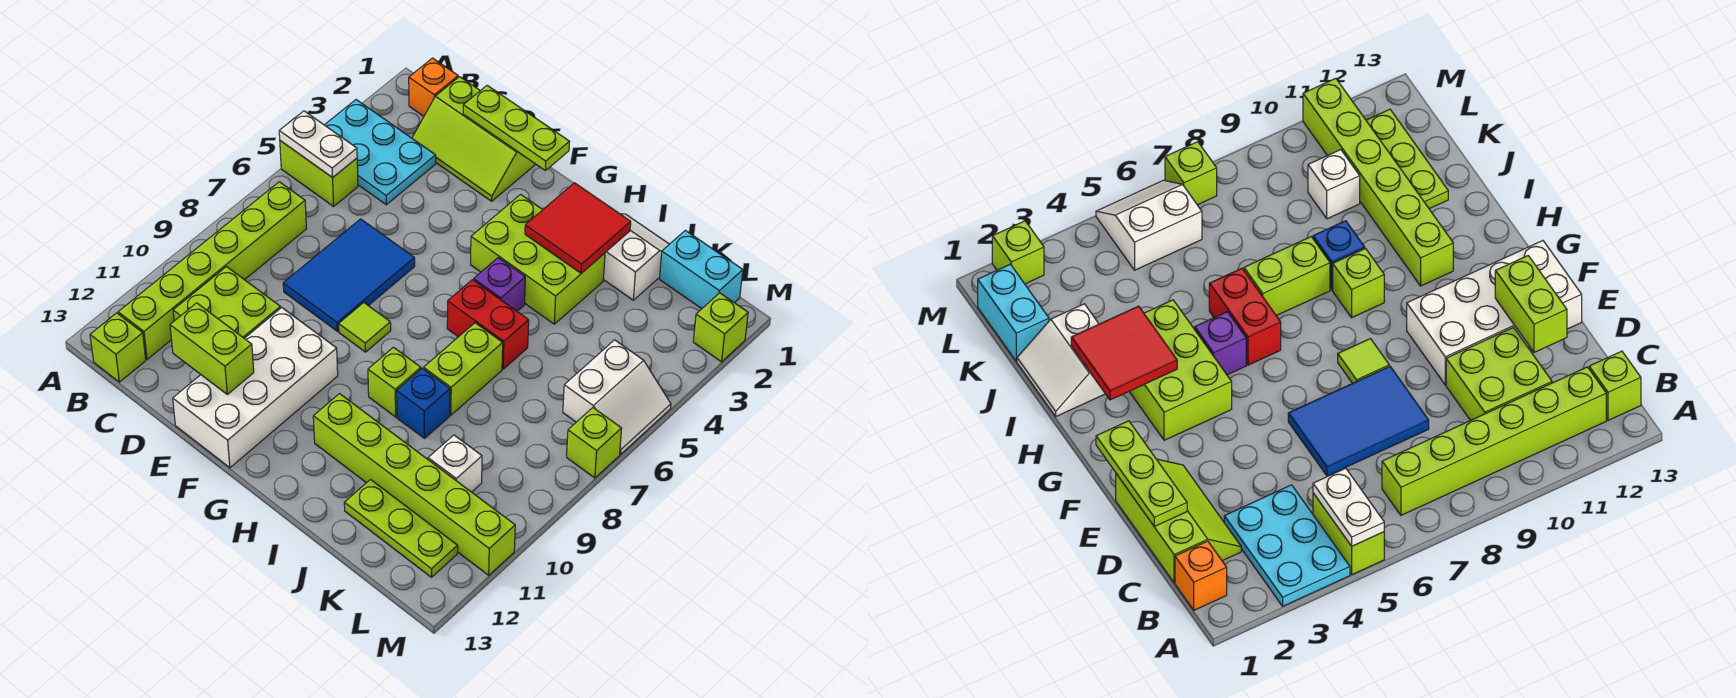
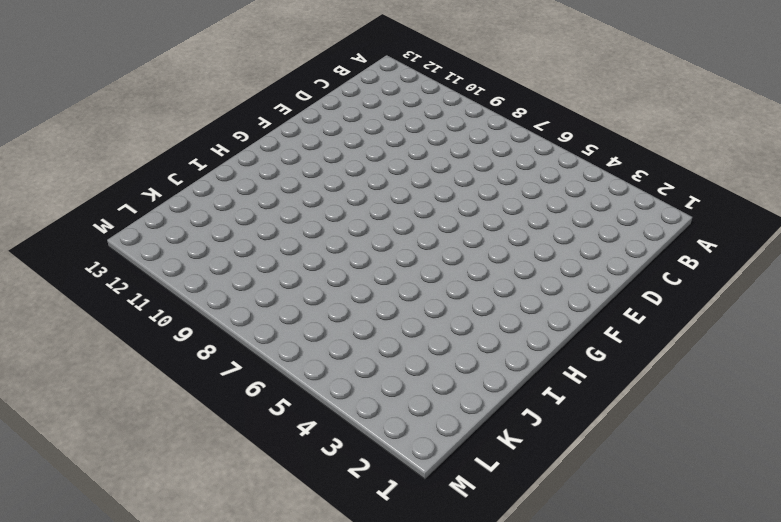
none -> cyan 2x3 plate [325,100,436,205]
none -> lime 1x2 brick [280,141,358,206]
none -> orange 1x1 brick [409,58,458,116]

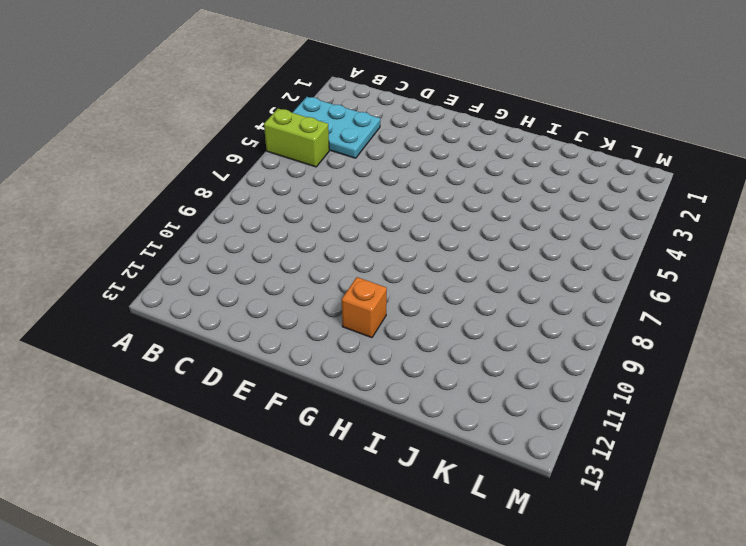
orange 1x1 brick [342,277,387,338] -> orange 1x1 brick moved to [409,58,458,116]
none -> lime 1x6 brick [118,182,307,359]
none -> lime 1x1 brick [90,313,146,382]
none -> lime 2x3 slope [412,77,536,201]

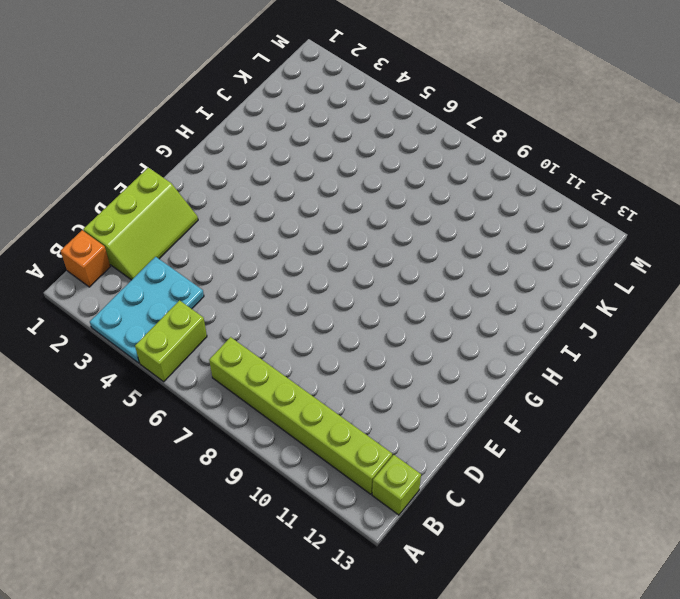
none -> lime 2x2 brick [173,267,280,338]
none -> blue 2x3 tile [283,219,415,331]
none -> white 2x4 brick [173,308,338,468]

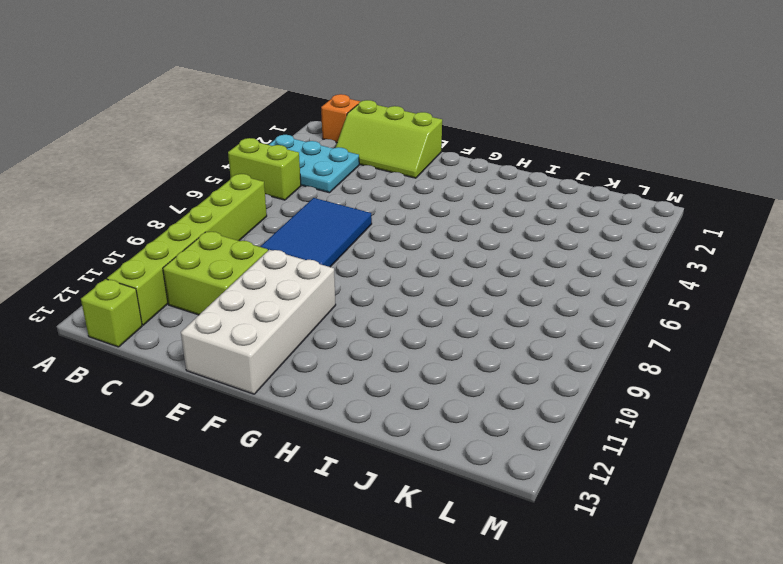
none -> lime 1x1 tile [339,303,391,352]
none -> lime 2x3 brick [471,194,605,324]
none -> purple 1x1 brick [474,258,525,311]

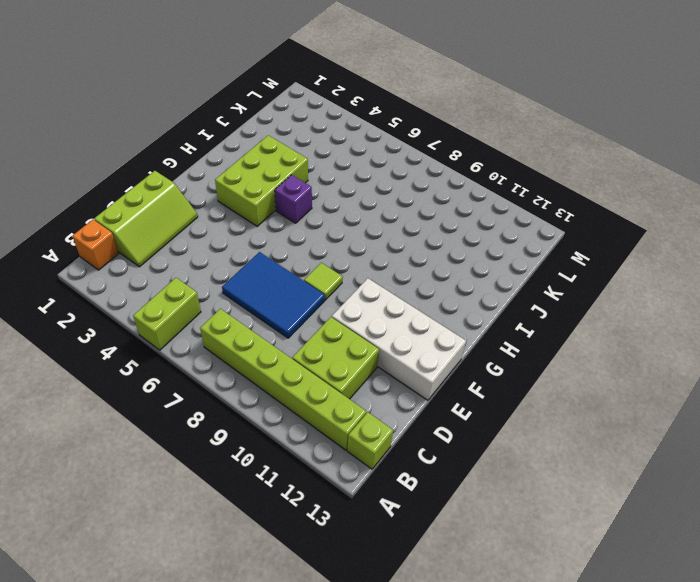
none -> cyan 2x3 plate [325,100,436,205]
none -> red 1x2 brick [447,280,529,369]
none -> lime 1x1 brick [368,347,421,417]

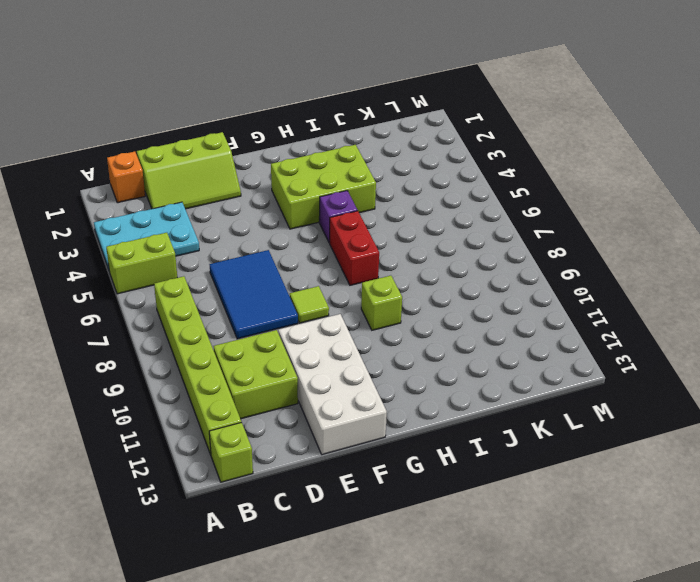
red 1x2 brick [330,211,379,285] -> red 1x2 brick turned to [447,280,529,369]
none -> lime 1x6 brick [313,394,515,575]
none -> white 2x2 slope [603,214,669,300]
none -> lime 1x2 brick [424,323,503,415]

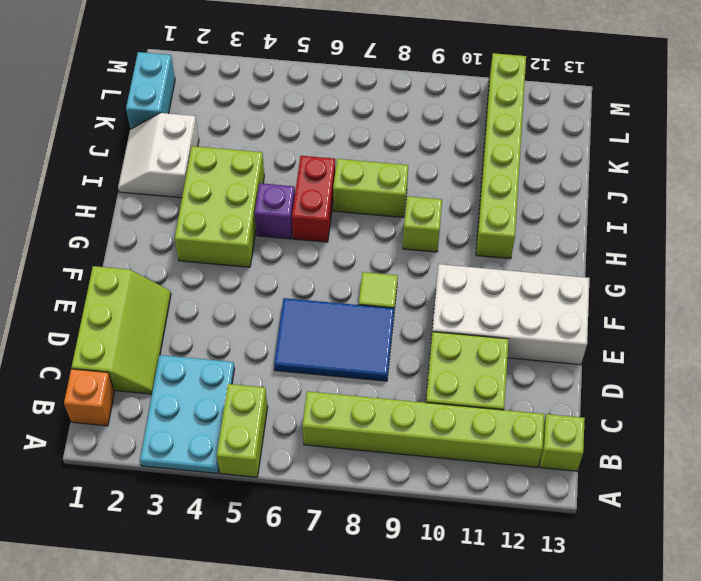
none -> blue 1x1 brick [397,368,450,438]
none -> lime 1x3 plate [344,480,458,577]
none -> white 1x1 brick [428,435,482,492]

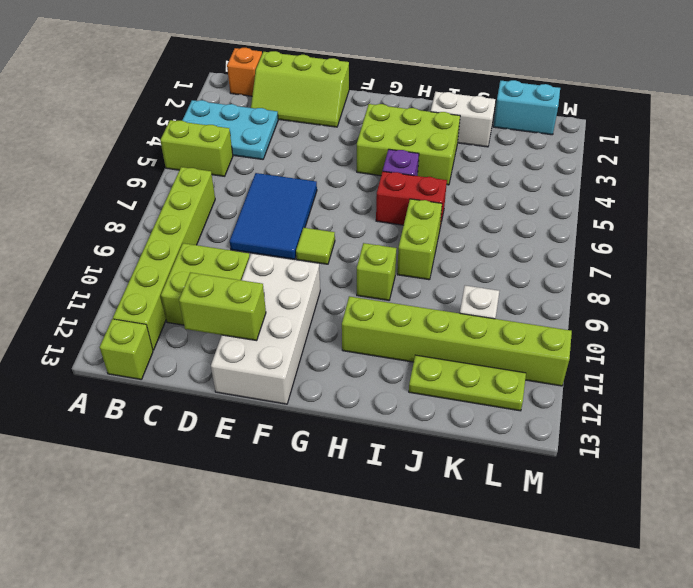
none -> blue 1x1 brick [397,368,450,438]
none -> white 2x2 slope [563,340,671,454]
none -> lime 1x1 brick [693,293,748,362]

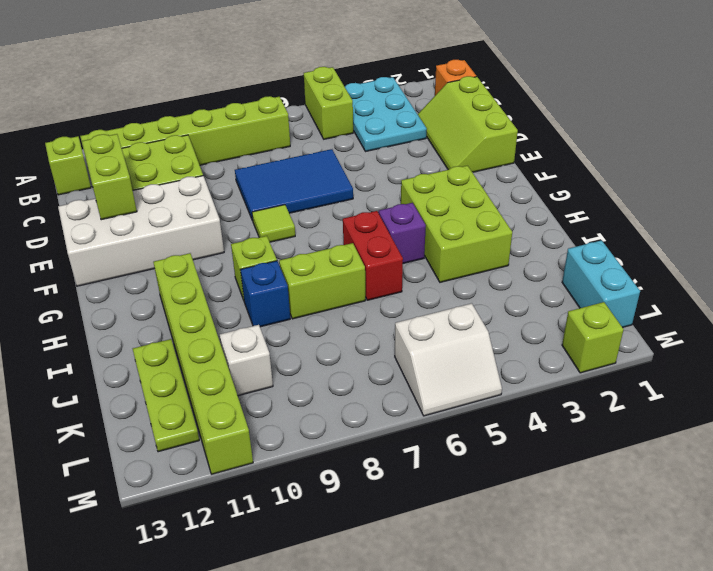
none -> white 2x2 slope [603,214,669,300]
none -> lime 1x1 brick [567,408,622,478]
none -> white 1x2 plate [279,111,357,178]

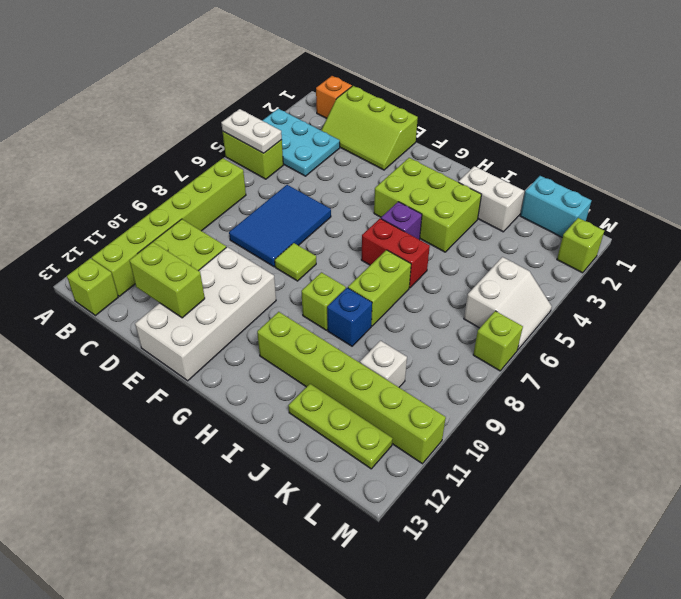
none -> lime 1x3 plate [463,85,569,170]
none -> red 2x2 tile [525,183,631,273]

